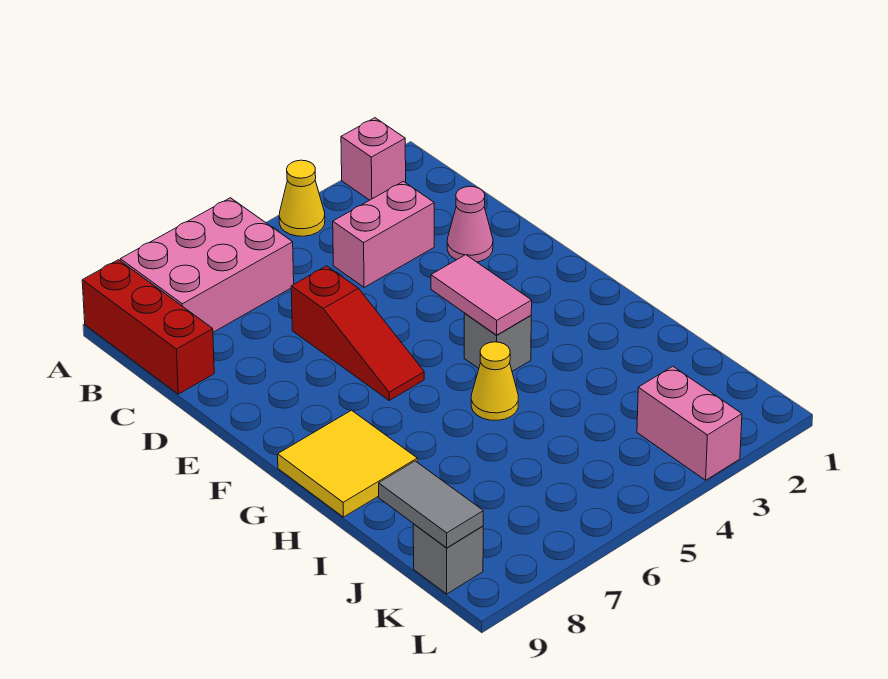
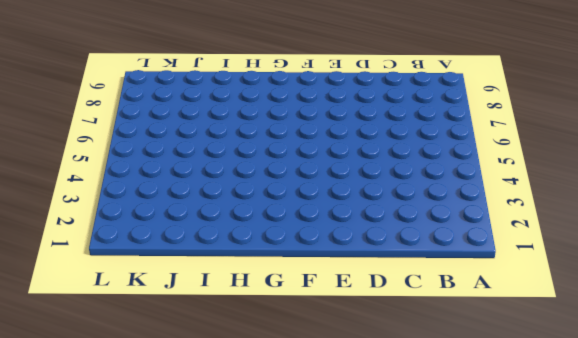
none -> pink 1x1 brick [341,118,406,200]
none -> yellow 1x1 cone [279,160,325,236]
none -> pink 2x3 brick [120,198,294,332]

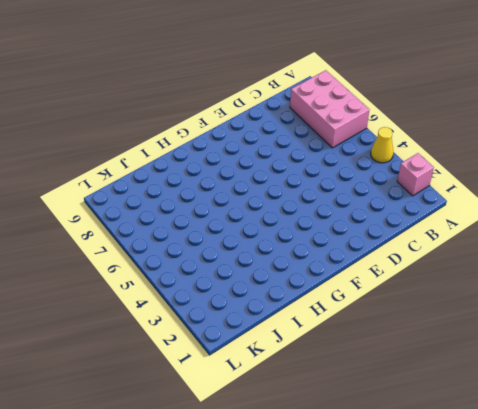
none -> red 1x3 brick [82,260,214,394]
none -> pink 1x2 brick [333,181,434,287]
none -> pink 1x1 cone [447,186,493,262]

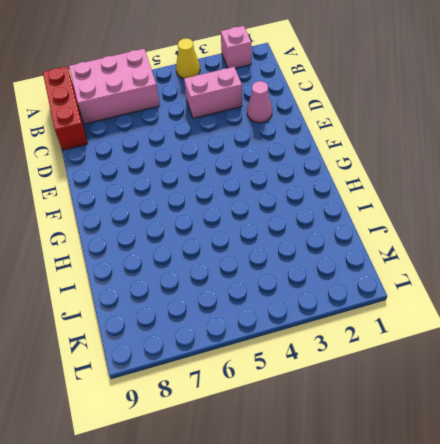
none -> red 1x3 slope [291,266,424,400]
none -> grey 1x1 brick [464,314,531,371]
none -> yellow 2x2 tile [278,410,417,517]

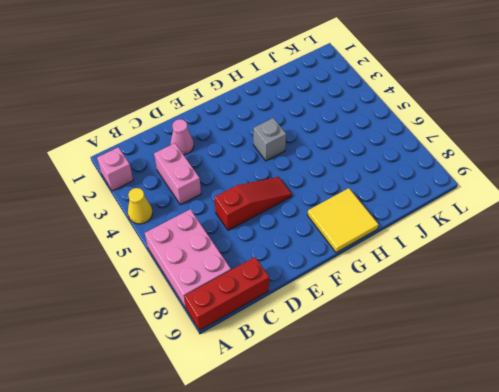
none -> yellow 1x1 cone [471,342,518,420]
none -> pink 1x2 brick [637,366,742,480]
none -> grey 1x1 brick [413,524,483,594]

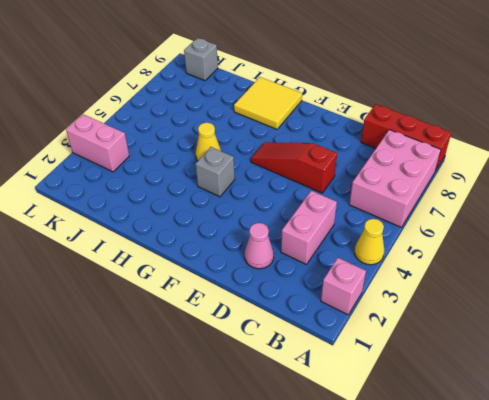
none -> pink 1x2 tile [431,255,532,335]
none -> grey 1x2 tile [379,461,483,548]

